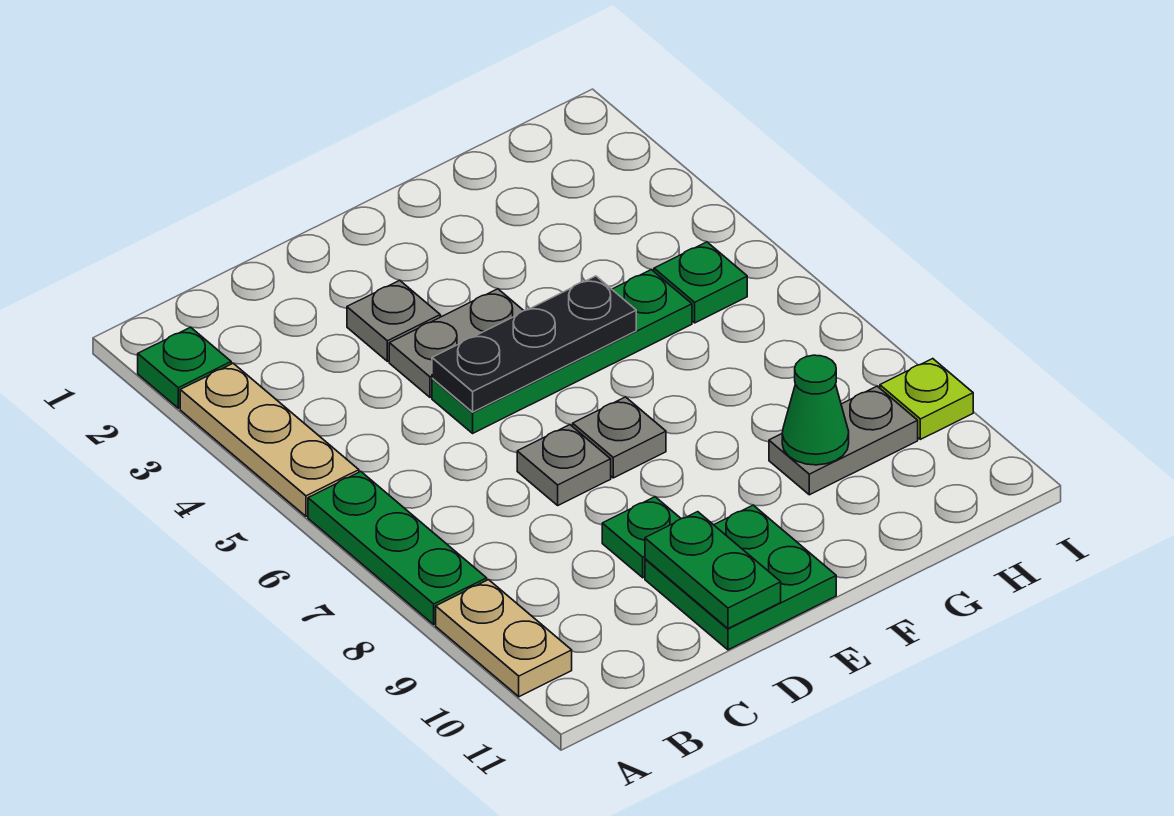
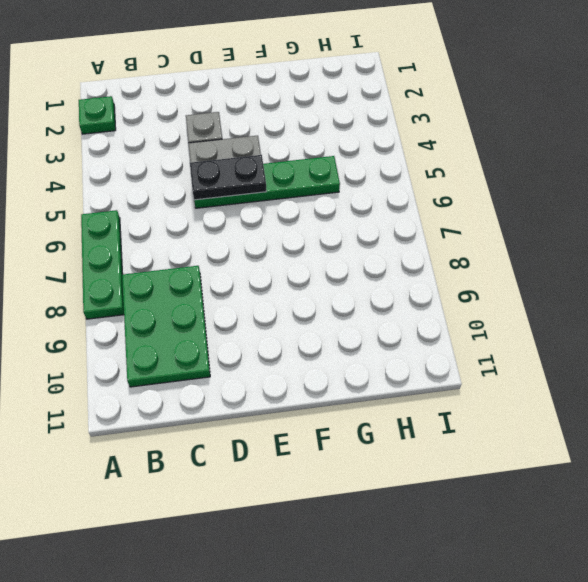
green 2x3 plate [122,266,210,387] -> none
black 1x2 plate [190,155,266,200] -> black 1x3 plate [432,276,636,412]
none -> tan 1x3 plate [180,363,359,516]
none -> tan 1x2 plate [436,580,572,697]
none -> grey 1x1 plate [517,425,611,505]

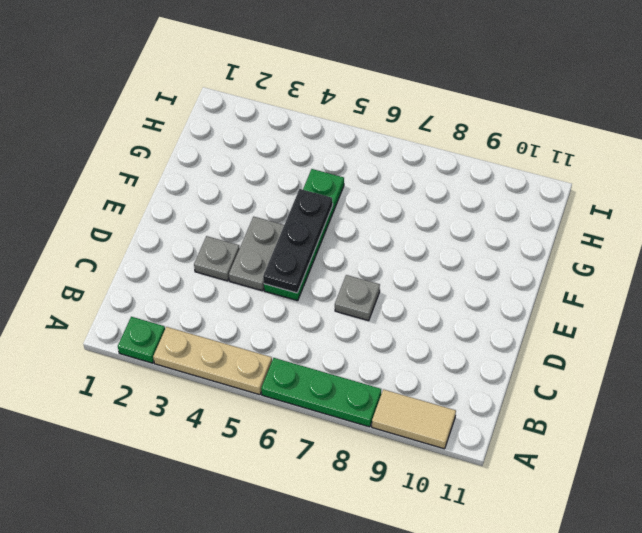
tan 1x2 tile [372,389,456,449] -> tan 1x2 plate [436,580,572,697]
none -> green 1x1 plate [602,497,681,578]
none -> green 2x2 plate [645,505,836,650]
none -> grey 1x1 plate [573,397,666,478]

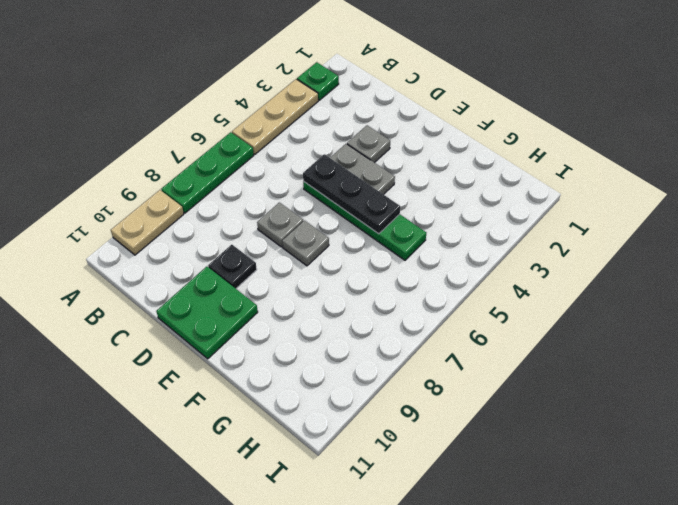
black 1x1 plate [208,245,257,288] -> green 1x1 plate [602,497,681,578]
none -> grey 1x2 plate [769,386,918,495]
none -> green 1x1 plate [654,242,747,323]
none -> lime 1x1 plate [880,359,973,439]

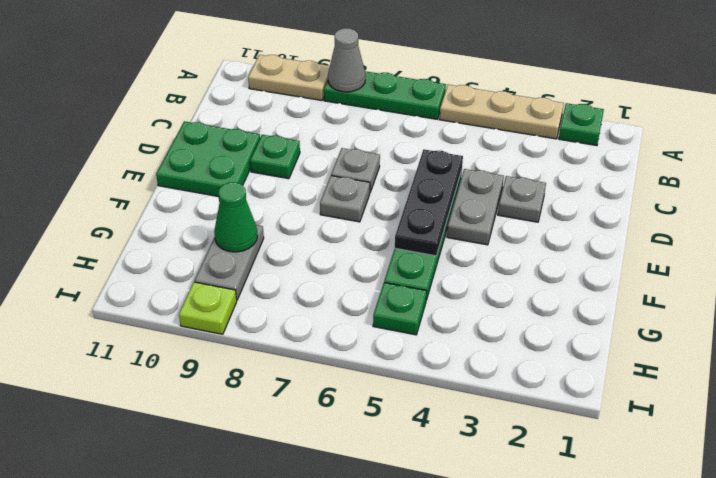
grey 1x1 cone [328,28,365,92] -> none
none -> green 1x2 plate [645,512,781,628]

